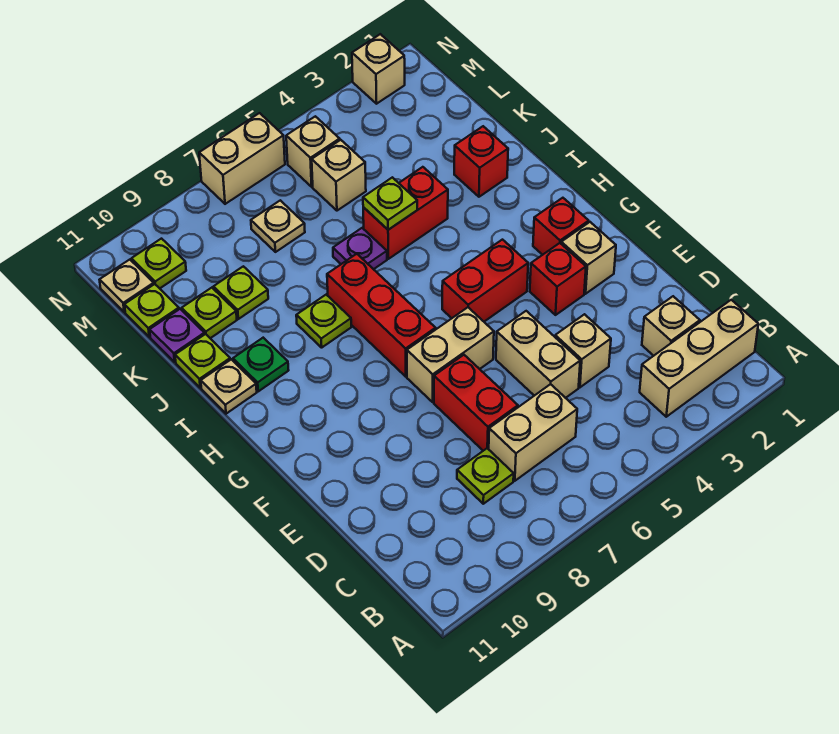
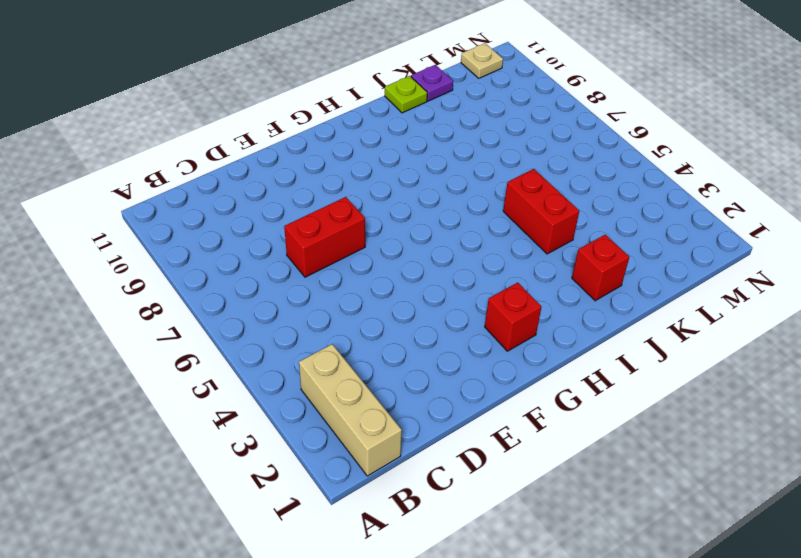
none -> tan 1x1 brick [642,296,700,356]
none -> tan 1x2 brick [489,384,577,481]
none -> lime 1x1 plate [457,448,514,504]
none -> tan 1x1 brick [555,314,611,387]

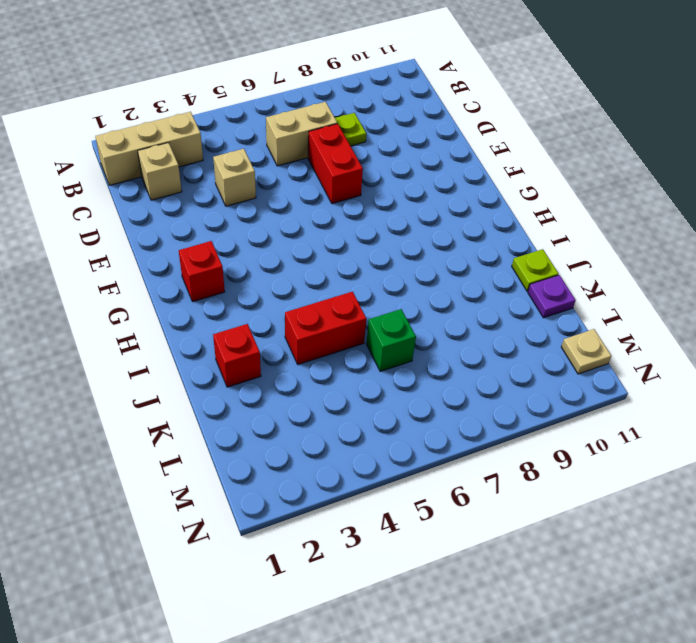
green 1x1 brick [366,309,416,371] -> none
none -> tan 1x2 brick [496,311,580,398]
none -> tan 1x1 brick [561,222,616,294]
none -> red 1x1 brick [530,243,586,315]
none -> tan 1x2 brick [407,307,494,402]

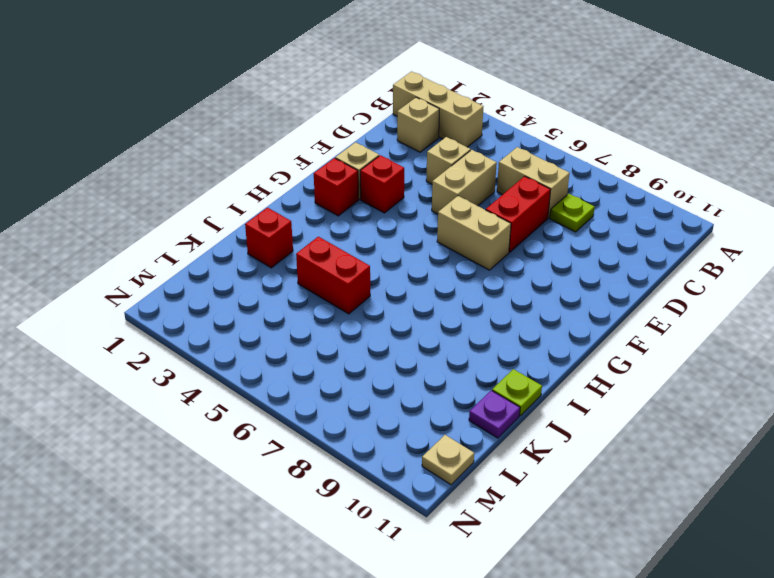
none -> red 1x2 brick [442,240,528,322]
none -> red 1x3 brick [327,254,436,377]
none -> lime 1x1 plate [296,295,351,348]
none -> green 1x1 plate [233,338,289,391]

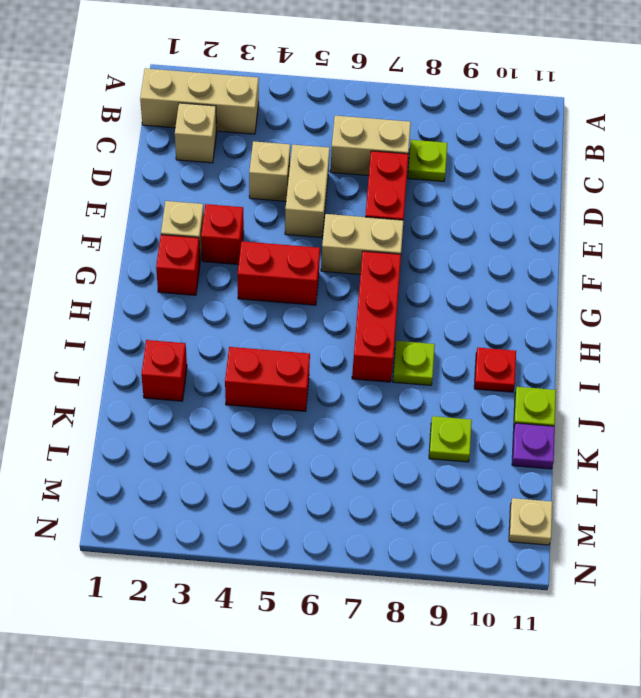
red 1x1 plate [474,348,516,392] -> green 1x1 plate [233,338,289,391]
none -> tan 1x1 plate [201,359,257,414]
none -> purple 1x1 plate [333,228,387,269]
none -> lime 1x1 plate [182,288,237,338]
none -> tan 1x1 brick [312,140,366,211]

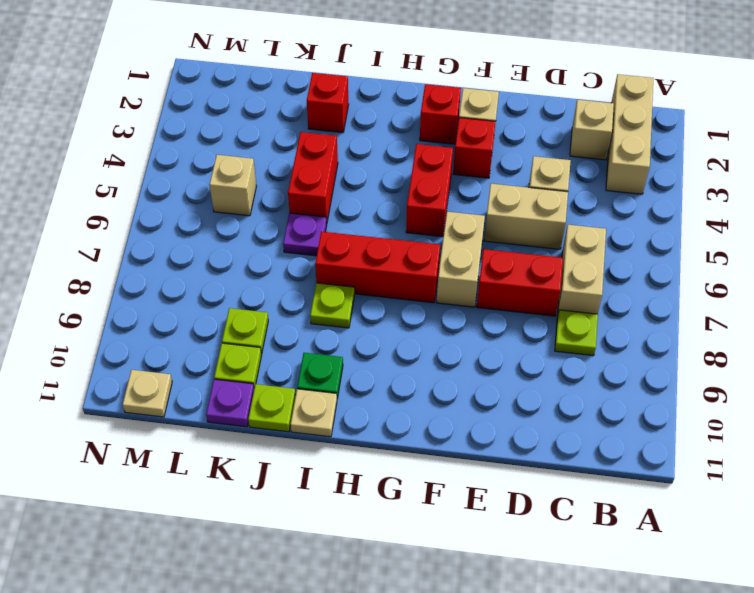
none -> tan 1x1 plate [251,200,305,252]
none -> lime 1x1 plate [124,284,179,337]
none -> tan 1x1 brick [286,116,340,187]
none -> lime 1x1 plate [132,239,186,288]

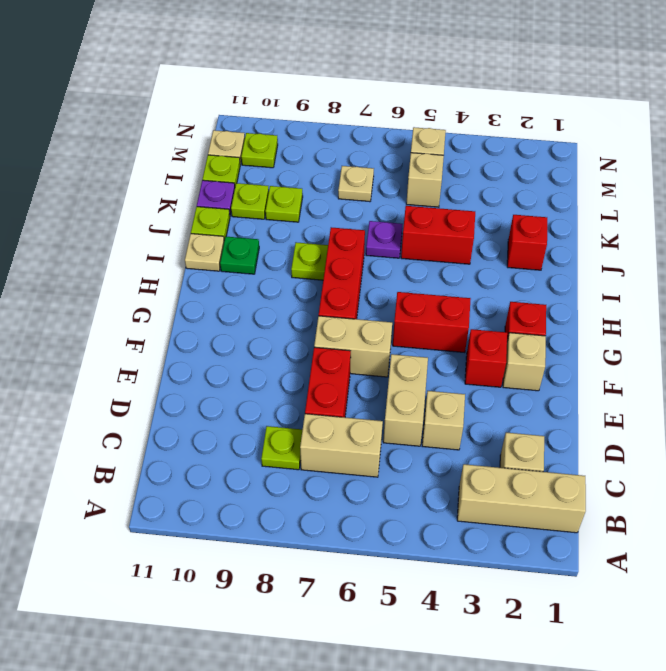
none -> tan 1x1 brick [352,34,405,104]
none -> tan 1x2 brick [199,113,285,204]
none -> lime 1x1 plate [363,177,417,230]

